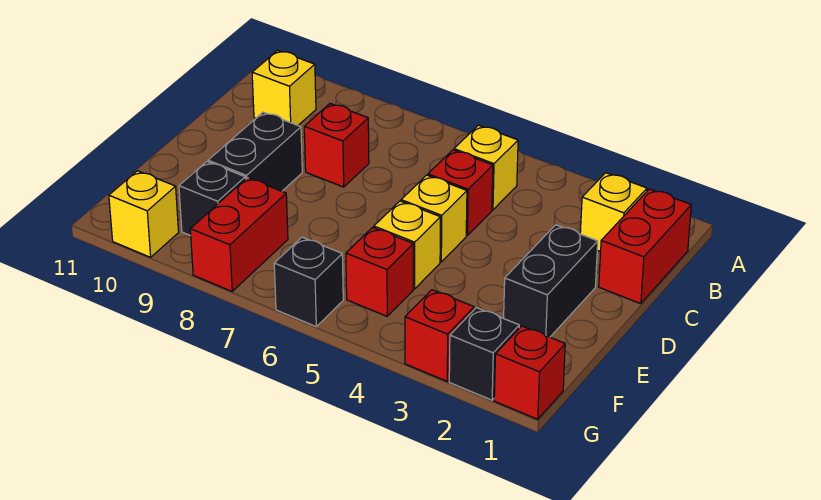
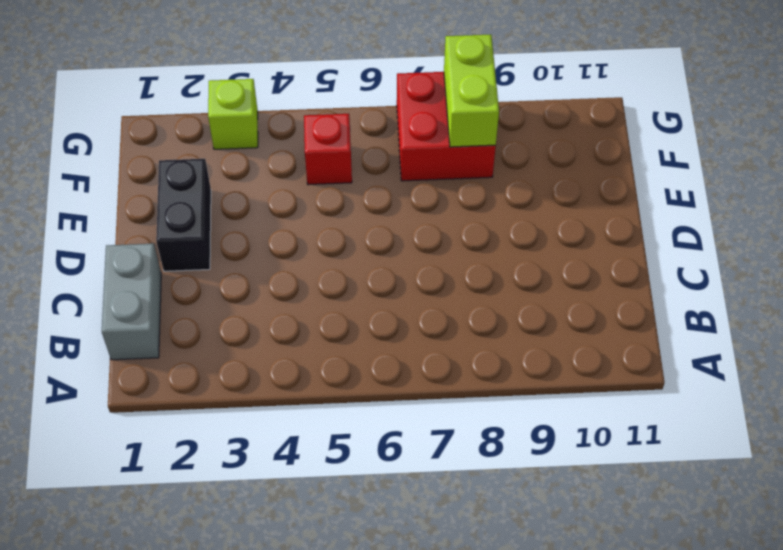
grey 1x2 brick [102,244,161,360] -> red 1x2 brick [599,189,691,304]
red 2x2 brick [397,72,496,181] -> red 1x2 brick [190,178,288,291]
lime 1x2 brick [444,35,499,147] -> none
lime 1x1 brick [208,79,258,149] -> red 1x1 brick [405,290,474,381]
none -> yellow 1x1 brick [580,173,647,252]
none -> yellow 1x1 brick [454,125,518,210]
none -> yellow 1x1 brick [252,50,316,125]

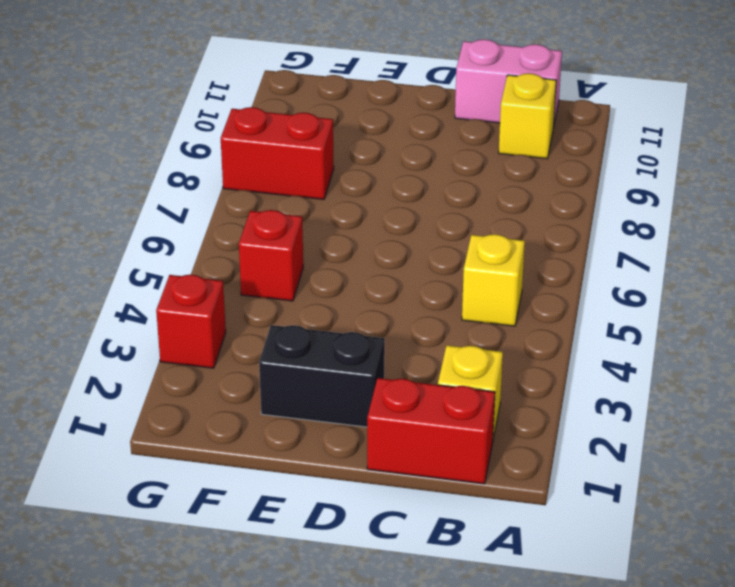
pink 1x2 brick [455,39,562,128] -> none
none -> red 1x1 brick [428,150,493,235]
none -> red 1x1 brick [304,104,369,187]
none -> yellow 1x1 brick [401,175,467,262]

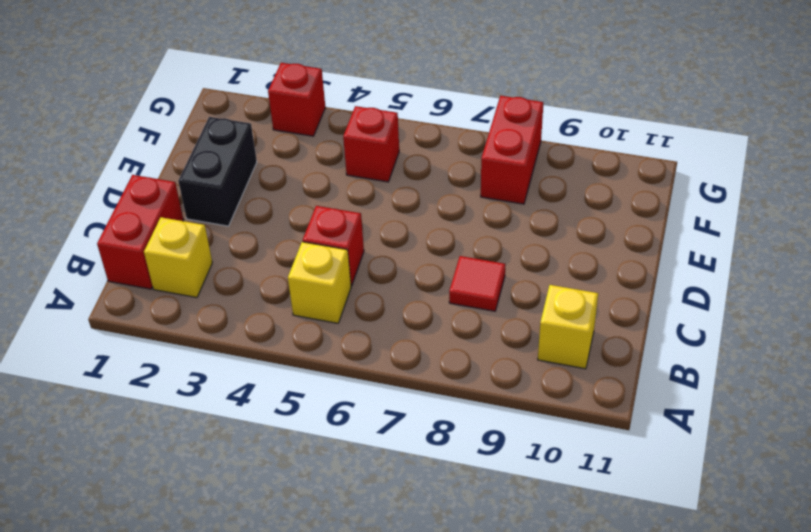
red 1x1 tile [449,256,505,311] -> red 1x1 brick [304,104,369,187]
none -> yellow 1x1 brick [401,175,467,262]
none -> black 1x2 brick [208,112,302,191]
none -> yellow 1x1 brick [374,201,440,289]

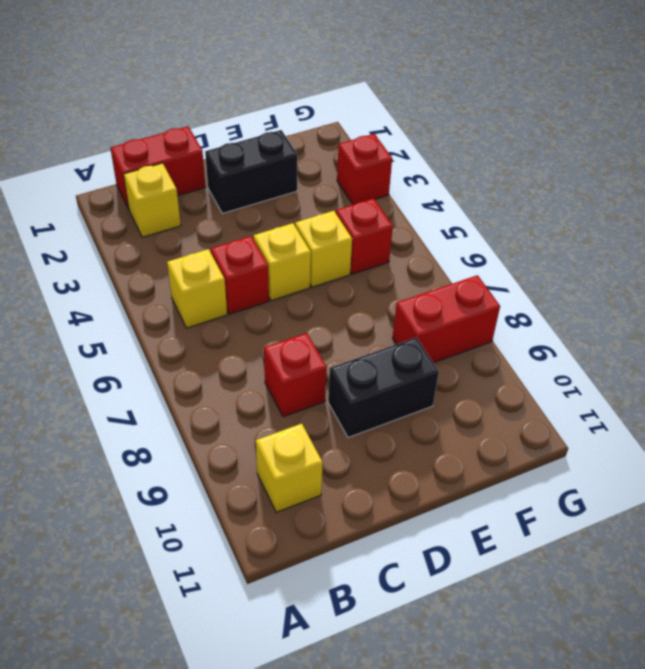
none -> black 1x1 brick [179,162,245,236]
none -> red 1x1 brick [494,326,565,419]
none -> black 1x1 brick [449,308,519,400]

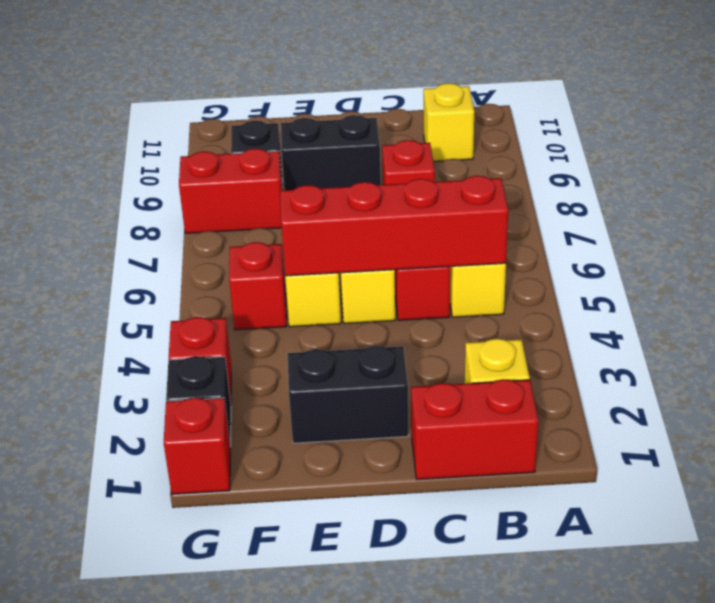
red 1x4 brick [280,176,508,276] -> none
none -> black 1x1 brick [274,237,343,327]
none -> yellow 1x1 brick [109,171,179,257]

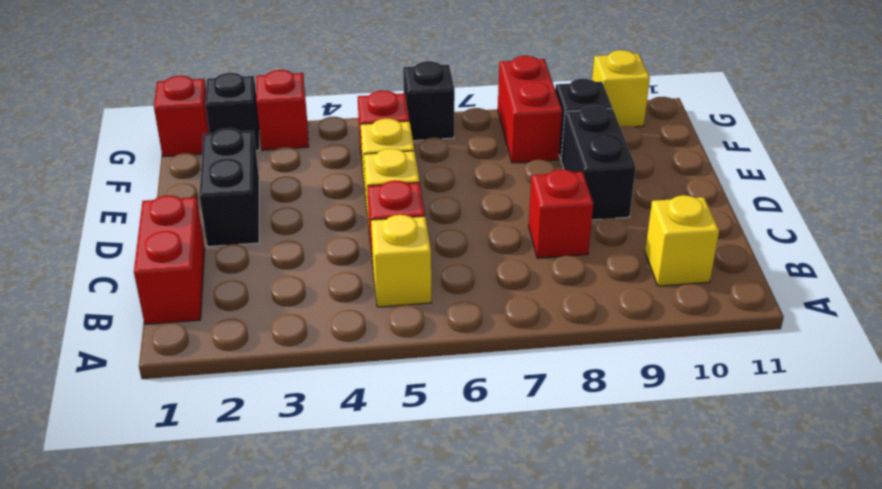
none -> yellow 1x1 brick [580,173,647,252]

